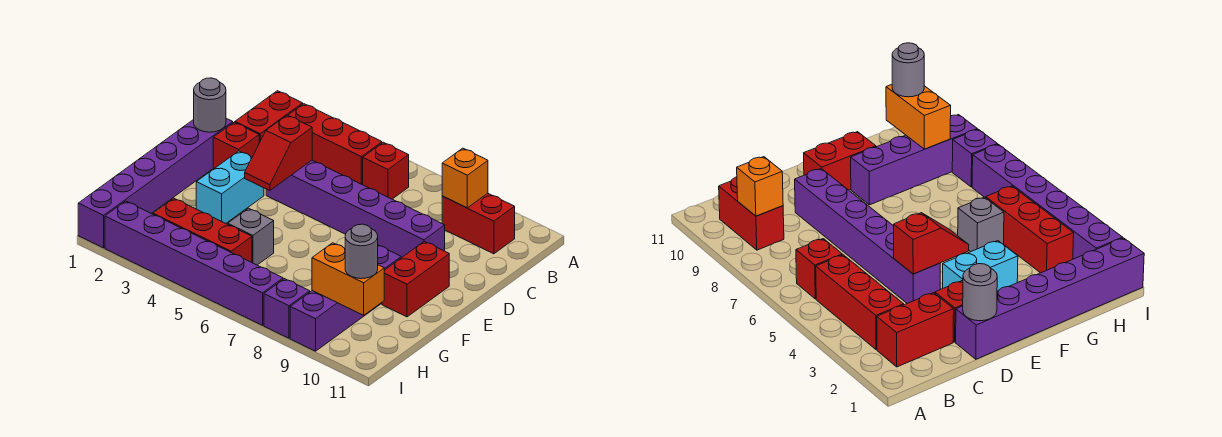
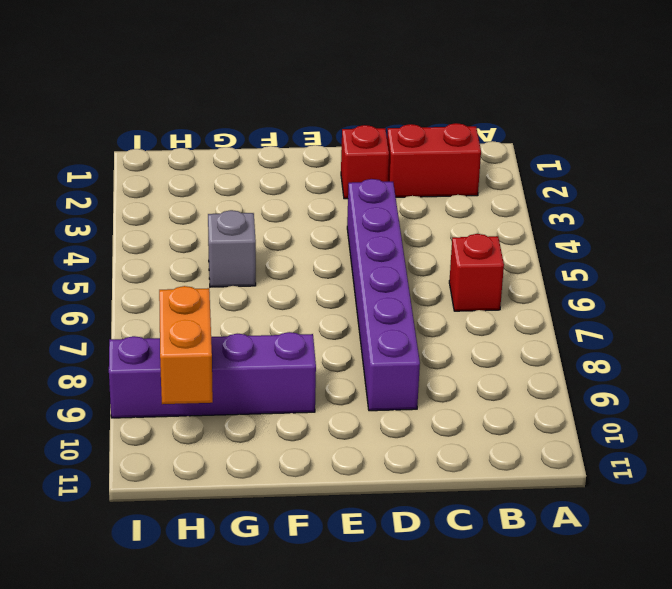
none -> red 1x3 brick [288,104,382,185]
none -> red 1x2 brick [442,193,515,254]
none -> purple 1x6 brick [78,119,233,248]

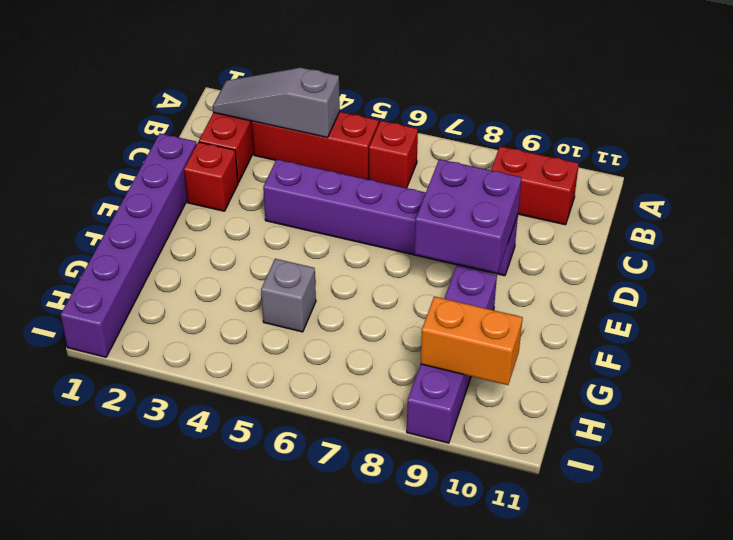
grey 1x3 slope [213,68,340,137] -> none
purple 2x2 brick [414,159,522,273] -> none
none -> cyan 1x2 brick [196,151,264,223]
none -> red 1x2 brick [382,241,449,317]
none -> red 1x3 brick [153,198,252,262]

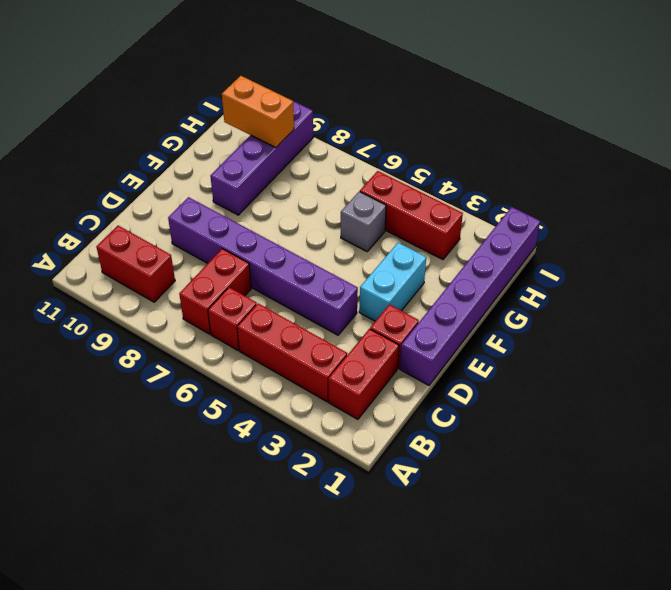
red 1x2 brick [179,249,251,334] -> red 1x2 brick moved to [382,241,449,317]
none -> purple 1x6 brick [105,201,283,325]
none -> purple 1x1 brick [264,279,310,338]
none -> orange 1x1 brick [442,148,488,208]

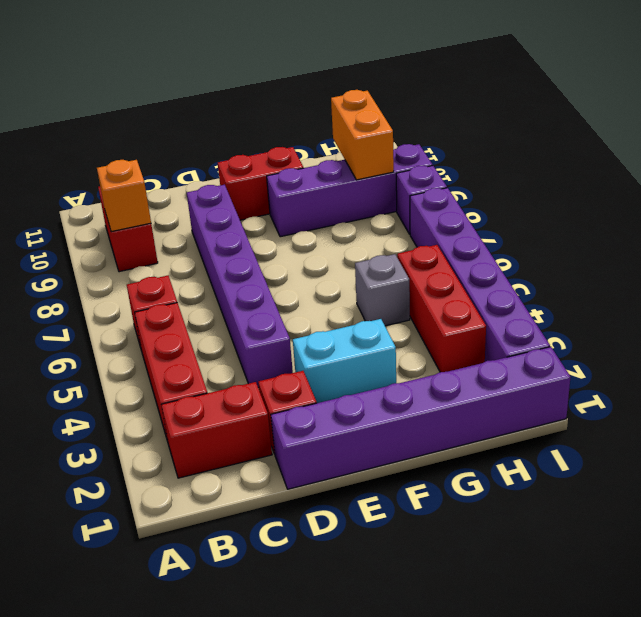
none -> grey 1x1 round brick [194,78,226,132]
none -> red 1x2 slope [245,115,312,191]
none -> grey 1x1 round brick [345,224,378,279]

